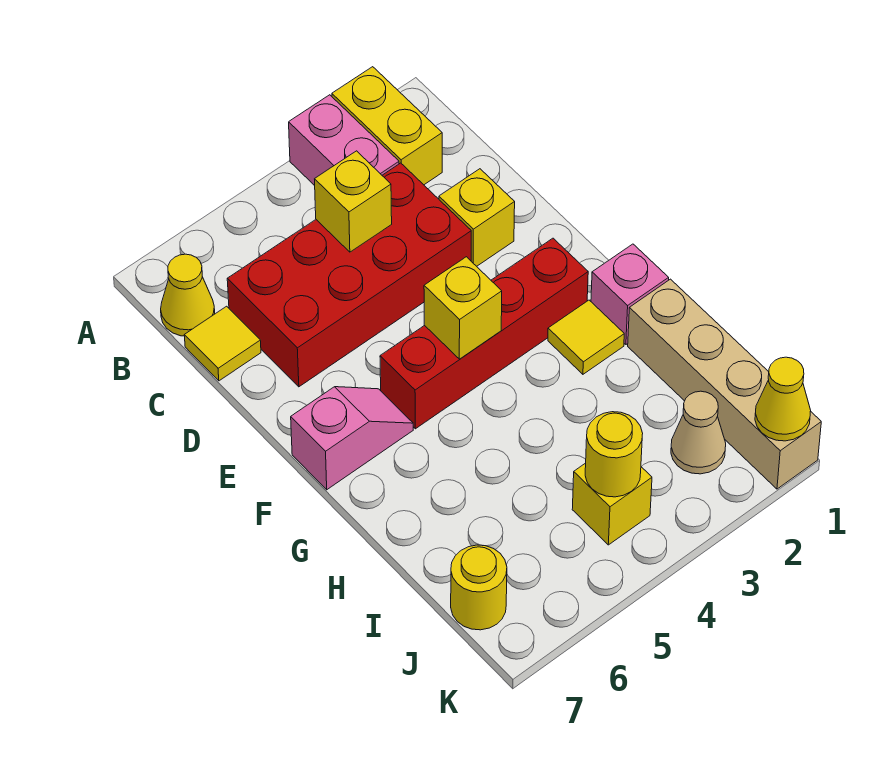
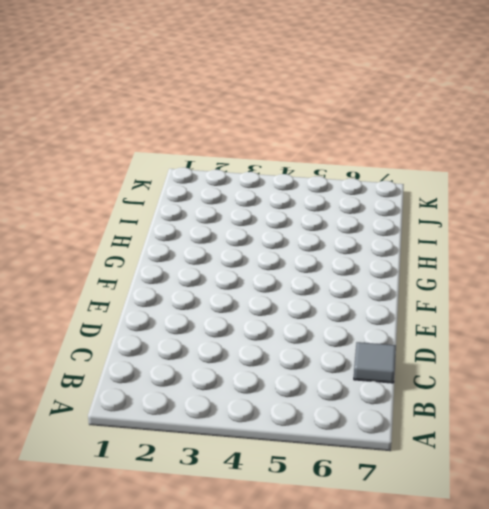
grey 1x1 tile [354,342,396,383] -> yellow 1x1 tile [184,306,261,381]
none -> yellow 1x2 brick [332,67,442,185]
none -> pink 1x2 brick [289,95,399,186]
none -> yellow 1x1 cone [161,254,215,336]

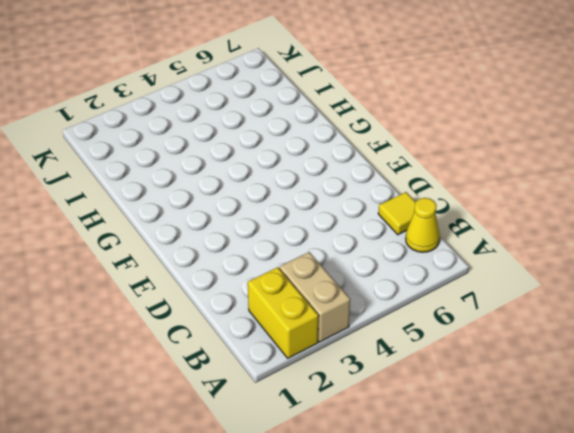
tan 1x2 brick [280,252,350,342] -> pink 1x2 brick [289,95,399,186]
none -> red 2x4 brick [227,163,471,387]
none -> yellow 1x1 brick [439,169,515,266]
none -> red 1x4 brick [380,238,588,429]

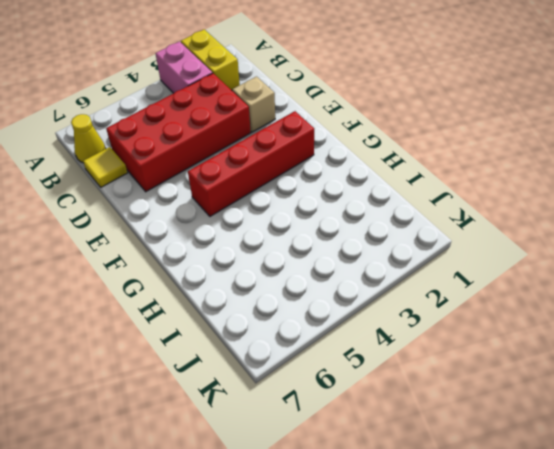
tan 1x1 brick [232,77,275,132] -> yellow 1x1 brick [439,169,515,266]
none -> pink 1x2 slope [291,387,413,490]
none -> pink 1x1 brick [591,244,669,344]
none -> yellow 1x1 tile [548,300,624,374]

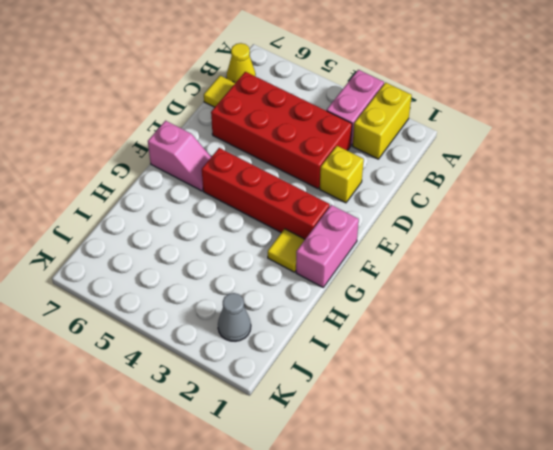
pink 1x2 brick [296,205,359,287] -> pink 1x1 brick [591,244,669,344]
grey 1x1 cone [218,293,251,341] -> tan 1x1 cone [671,391,726,474]
none -> tan 1x4 brick [628,279,821,489]
none -> yellow 1x1 brick [572,463,652,545]
none -> yellow 1x1 round brick [451,545,507,630]

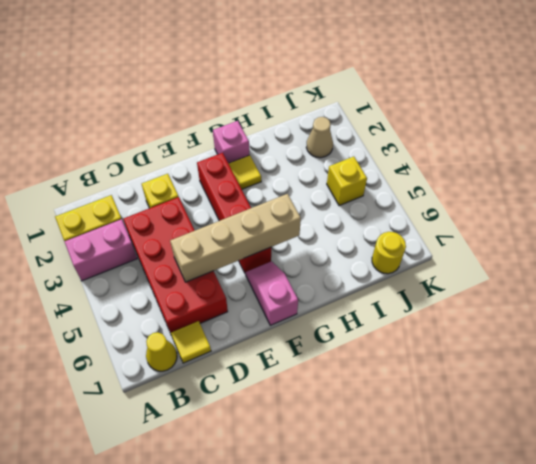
tan 1x4 brick [170,194,301,282] -> tan 1x4 brick moved to [628,279,821,489]
none -> yellow 1x1 brick [315,151,392,252]
none -> yellow 1x1 brick [424,257,502,359]
none -> yellow 1x1 round brick [585,412,643,497]

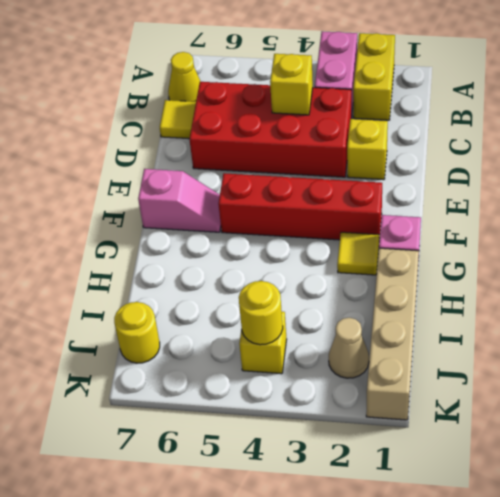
none -> yellow 1x1 brick [424,257,502,359]
none -> yellow 1x1 cone [755,357,811,441]

